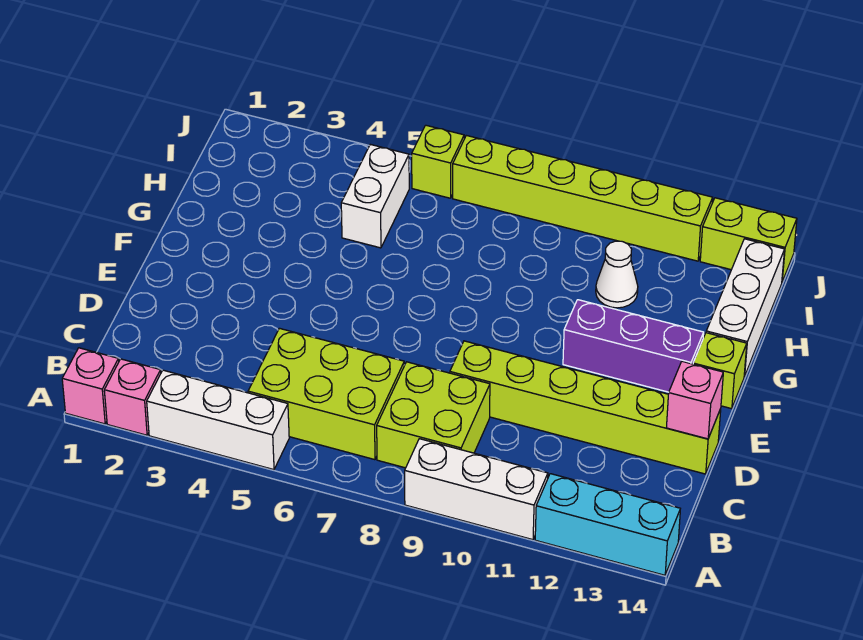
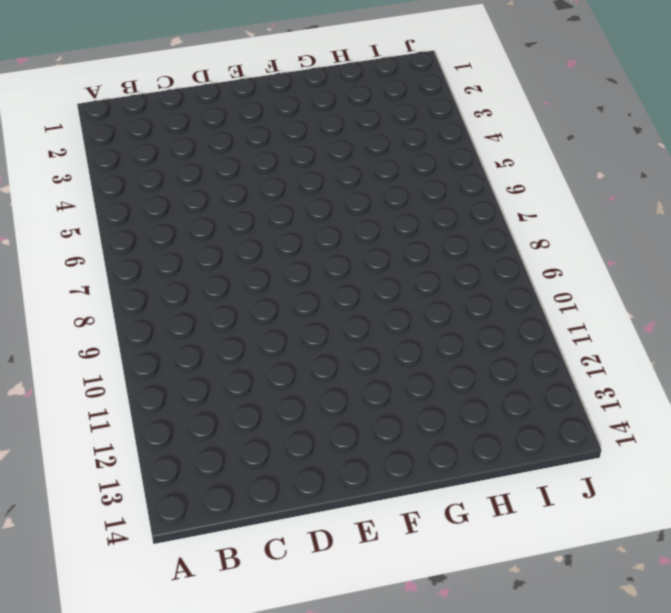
none -> pink 1x1 brick [62,348,119,424]
none -> pink 1x1 brick [104,359,161,435]
none -> white 1x3 brick [147,370,289,470]

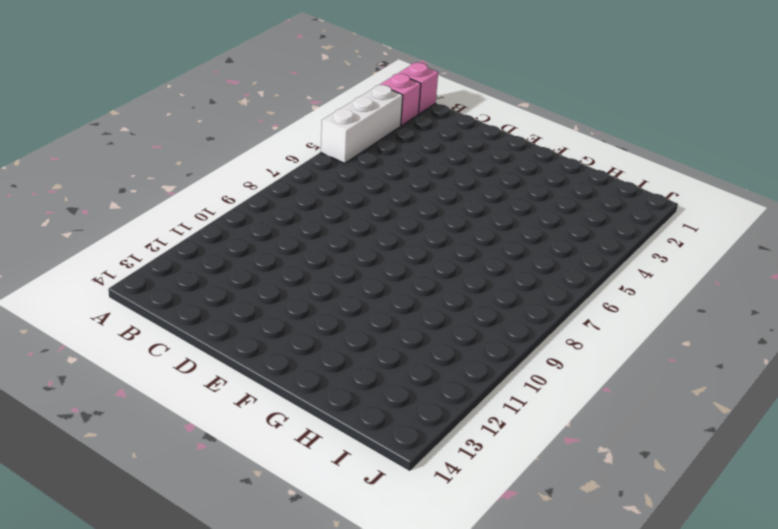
none -> white 1x3 brick [405,439,548,540]
none -> cyan 1x3 brick [535,474,680,575]
none -> lime 2x3 brick [248,328,404,460]

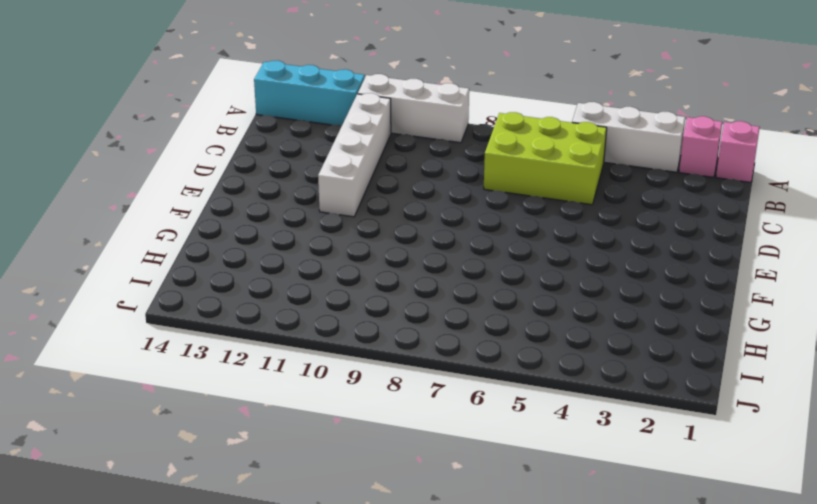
white 1x4 brick [318,93,391,217] -> lime 1x6 brick [450,341,721,474]
none -> lime 2x2 brick [377,362,490,468]
none -> purple 1x3 brick [563,300,704,392]
none -> lime 1x1 brick [693,333,747,409]

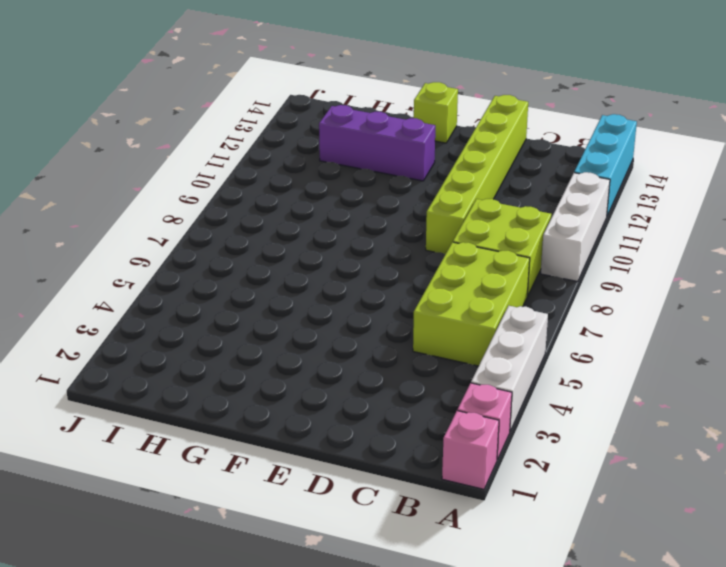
purple 1x3 brick [319,105,435,181] -> purple 1x3 brick turned to [563,300,704,392]
none -> white 1x3 brick [706,239,785,376]
none -> white 1x2 brick [341,144,409,248]
none -> white 1x1 cone [596,241,638,308]

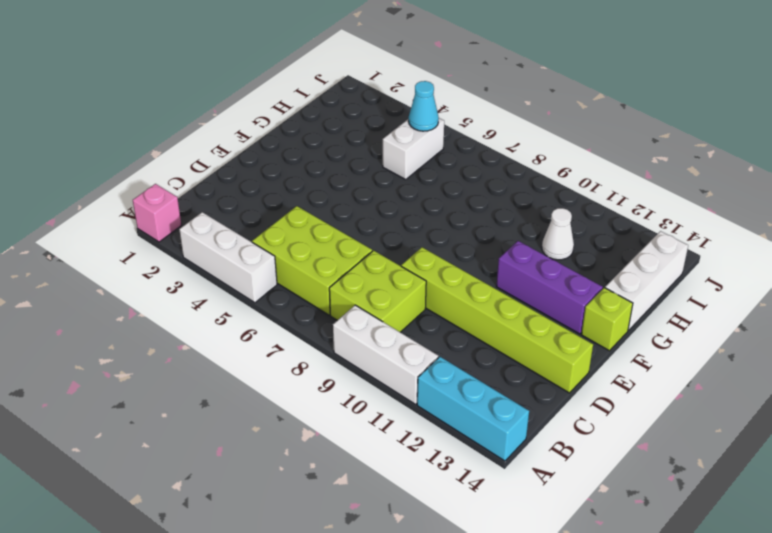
cyan 1x1 cone [409,81,439,131] -> none
none -> pink 1x1 brick [104,359,161,435]
none -> lime 1x1 brick [412,125,464,198]
none -> lime 1x6 brick [453,135,713,261]

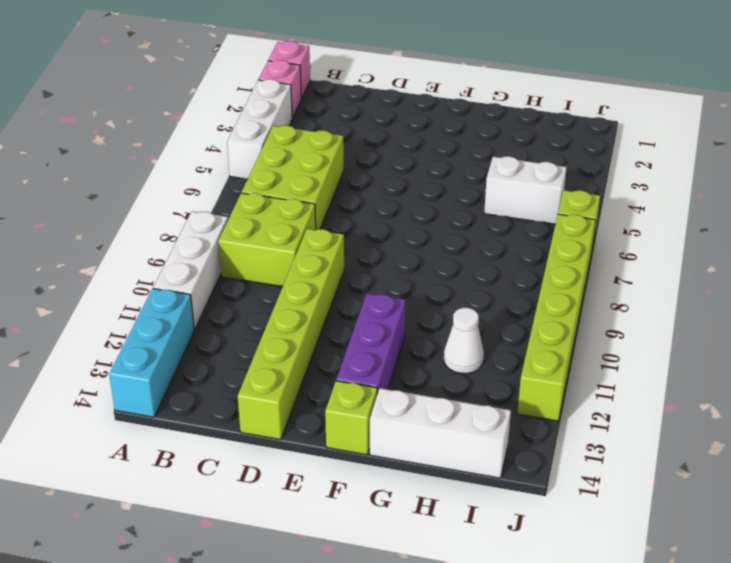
none -> lime 1x2 brick [700,198,797,281]
none -> pink 1x1 brick [666,361,723,439]

